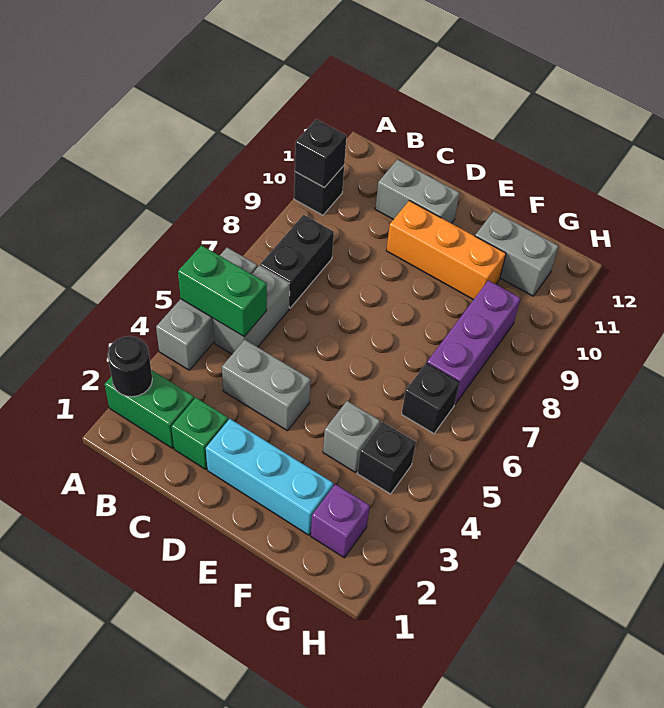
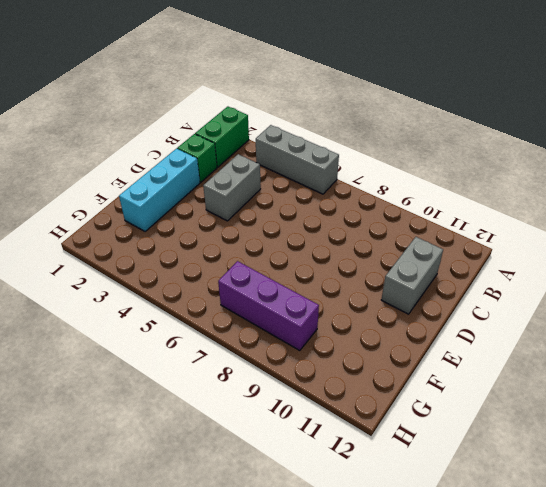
none -> black 1x1 brick [294,166,344,215]
none -> grey 1x2 brick [213,266,290,354]
none -> black 1x2 brick [260,215,334,308]

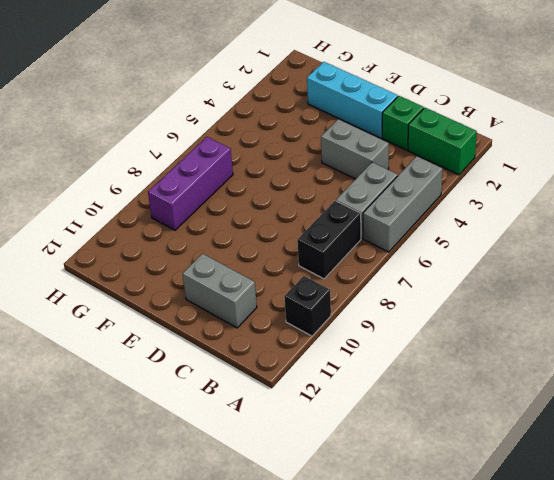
none -> orange 1x3 brick [387,201,506,300]
none -> grey 1x1 brick [323,401,380,472]
none -> grey 1x2 brick [475,211,559,296]

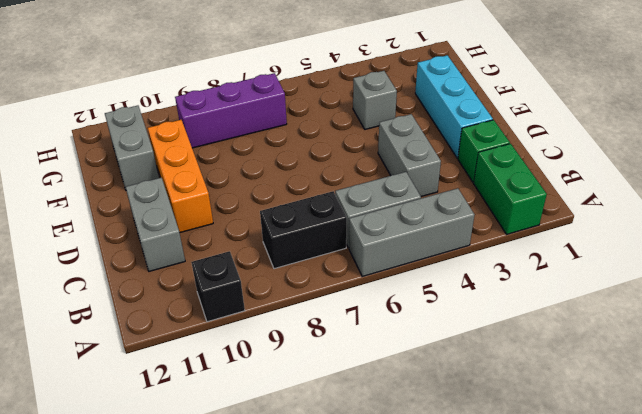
none -> purple 1x1 brick [311,484,370,558]
none -> black 1x1 brick [357,422,416,494]
none -> black 1x1 brick [402,363,460,433]

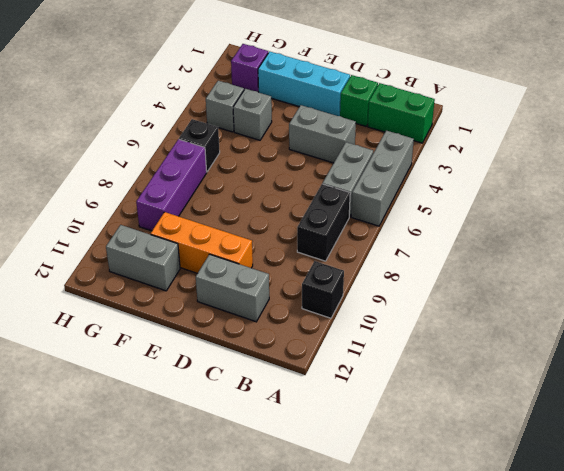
grey 1x1 brick [206,81,244,132] -> black 1x1 brick [357,422,416,494]
none -> black 1x1 round brick [108,336,152,397]
none -> green 1x2 brick [178,245,267,337]
none -> black 1x1 brick [295,119,346,187]

